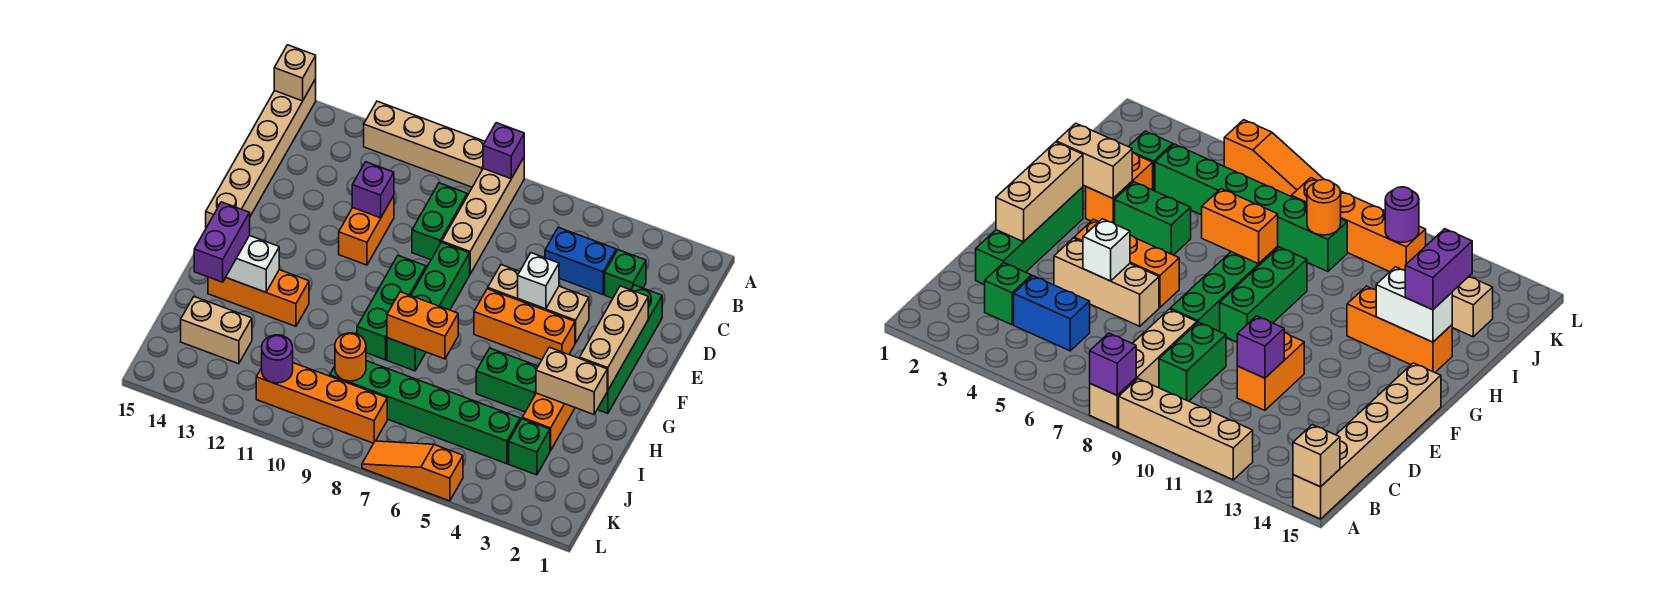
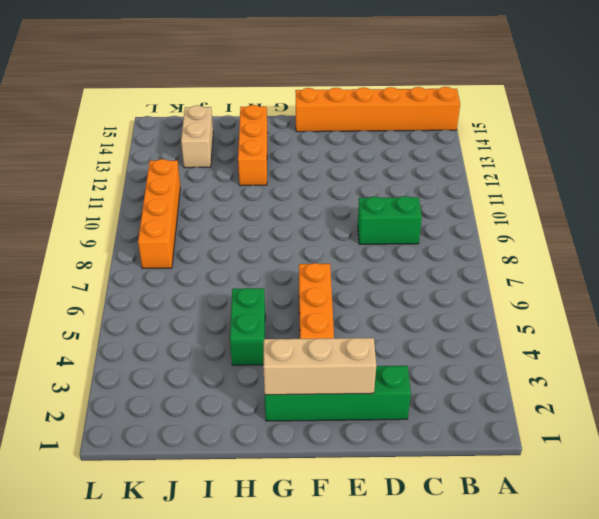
orange 1x6 brick [295,87,460,132] -> tan 1x6 brick [206,79,316,228]
none -> tan 1x4 brick [442,158,524,274]
none -> tan 1x4 brick [364,101,485,187]
none -> green 1x1 brick [605,250,646,298]
none -> blue 1x2 brick [545,227,616,295]

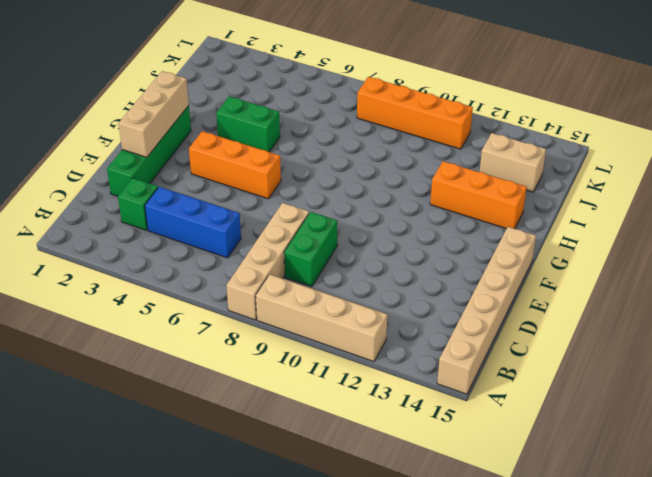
blue 1x3 brick [145,187,241,258] -> blue 1x2 brick [545,227,616,295]
none -> orange 1x2 brick [339,196,394,265]
none -> tan 1x3 brick [488,265,589,343]
none -> green 1x4 brick [387,242,470,371]
none -> green 1x3 brick [357,256,426,360]

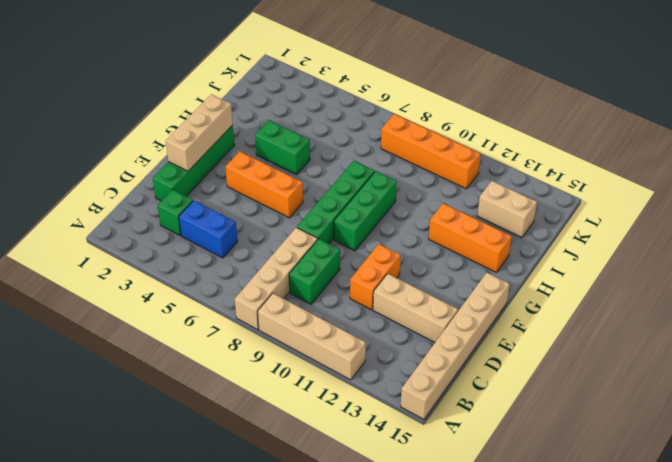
tan 1x3 brick [373,274,458,342] -> tan 1x3 brick moved to [488,265,589,343]
none -> orange 1x2 brick [522,393,575,451]
none -> green 1x1 brick [509,419,550,475]
none -> green 1x6 brick [330,361,520,464]
none -> orange 1x3 slope [362,441,463,501]

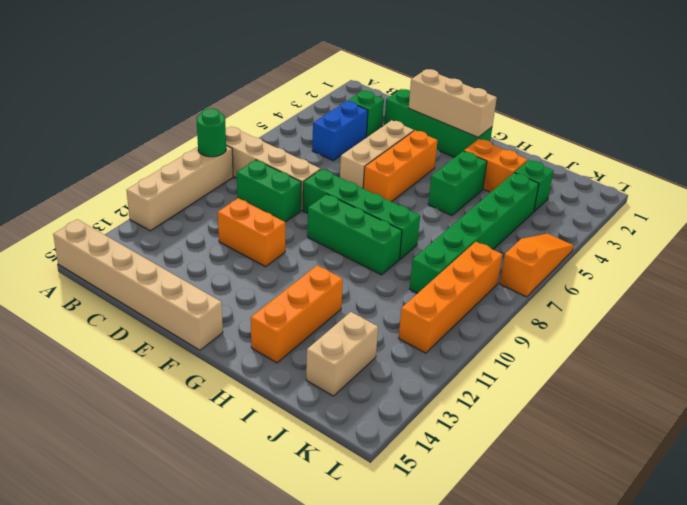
green 1x1 round brick [196,108,226,157] -> none
orange 1x3 slope [500,234,574,297] -> orange 1x3 slope turned to [362,441,463,501]
none -> purple 1x1 brick [483,123,524,179]
none -> tan 1x1 brick [274,45,316,101]
none -> purple 1x1 brick [352,162,394,218]
none -> white 1x1 brick [518,253,559,309]

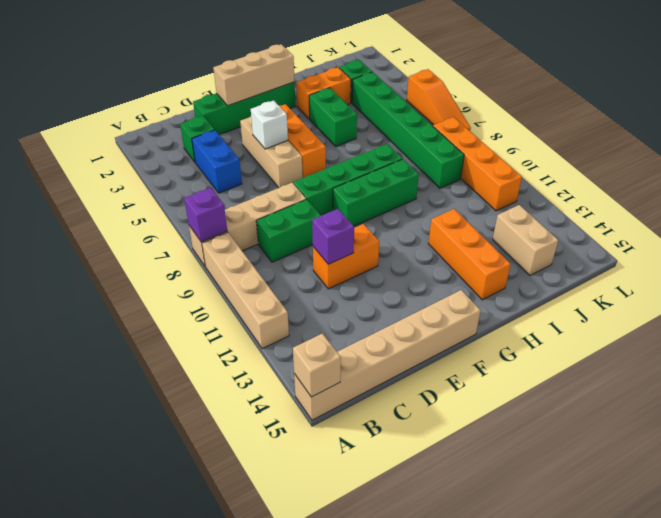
none -> tan 1x2 brick [536,347,607,415]
none -> orange 1x2 brick [387,292,458,359]
none -> white 1x2 brick [226,236,279,292]
none -> orange 1x1 round brick [335,333,366,381]

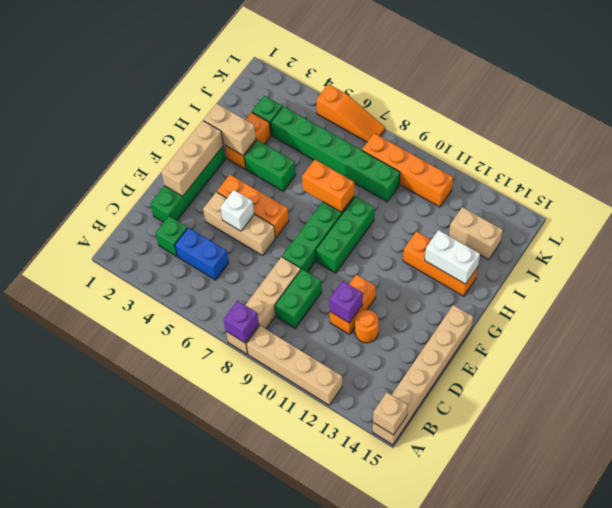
orange 1x1 round brick [355,310,379,343] -> orange 1x1 round brick moved to [335,333,366,381]
none -> purple 1x1 round brick [262,335,293,383]
none -> purple 1x2 brick [194,202,250,282]

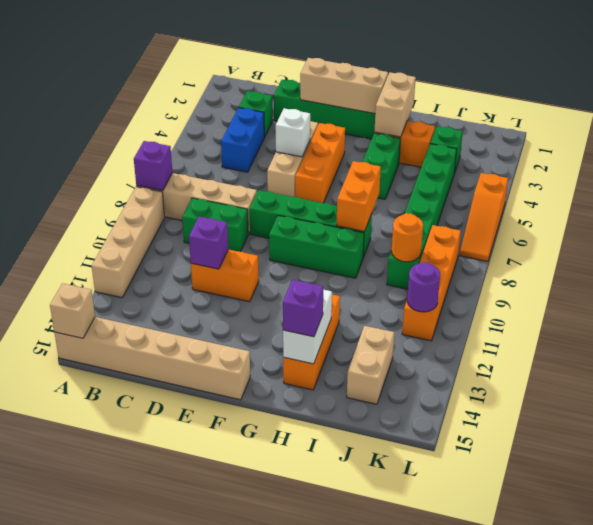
purple 1x1 brick [283,280,323,337] -> purple 1x2 brick [194,202,250,282]

